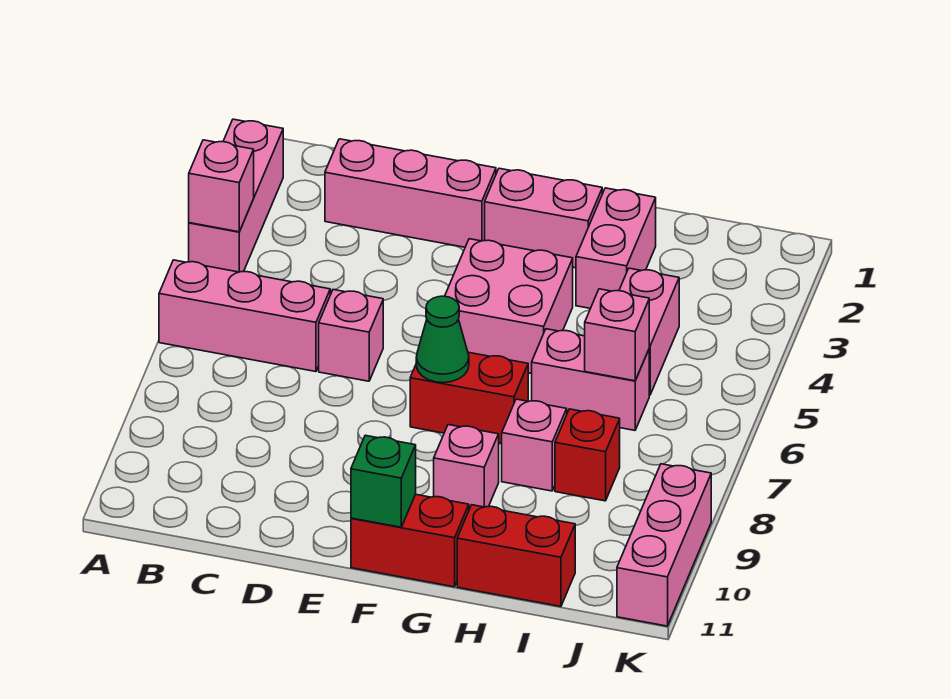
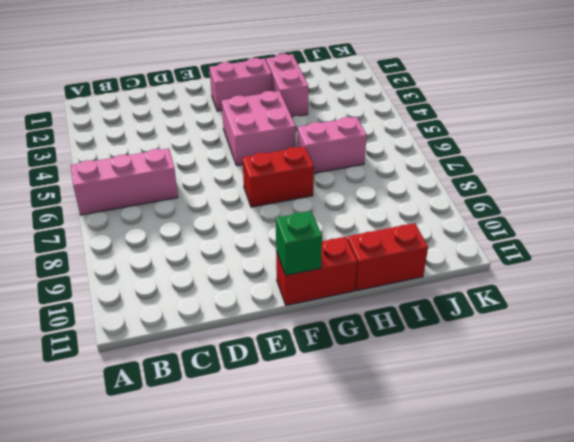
none -> pink 1x3 brick [189,119,283,272]
none -> pink 1x3 brick [325,139,496,247]
none -> pink 1x1 brick [319,290,383,381]

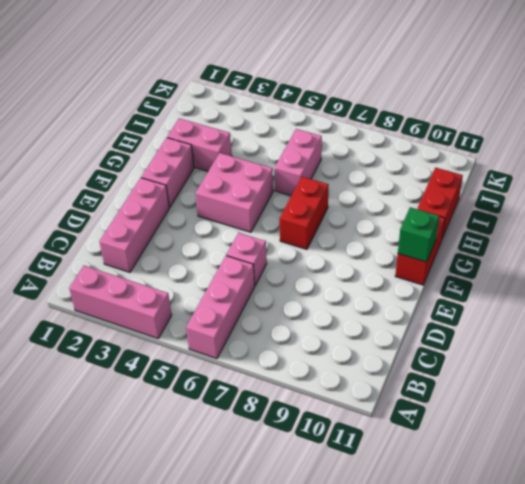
none -> pink 1x1 brick [434,425,499,509]
none -> pink 1x1 brick [502,399,567,491]
none -> pink 1x2 brick [619,268,679,395]

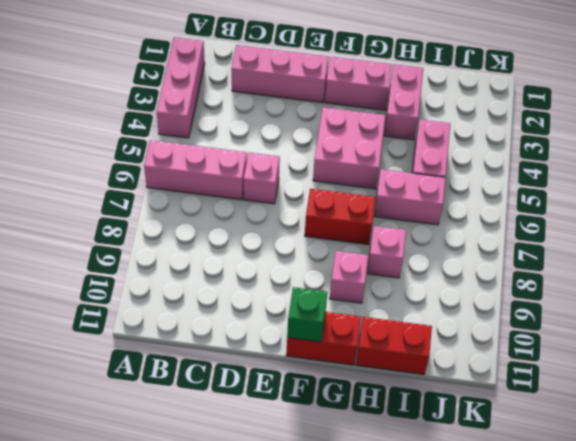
none -> red 1x1 brick [555,409,620,501]
none -> pink 1x3 brick [617,464,711,626]
none -> pink 1x1 brick [189,140,254,232]

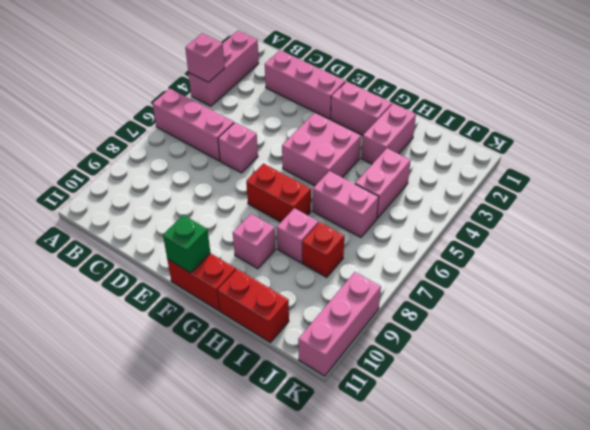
none -> green 1x1 cone [416,296,469,383]
none -> pink 1x1 brick [585,289,649,381]

